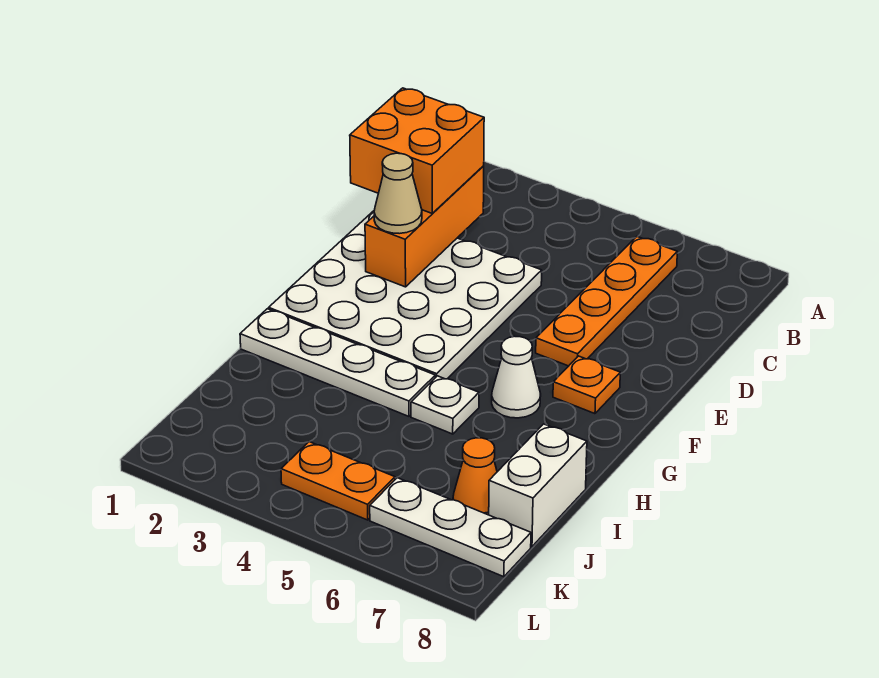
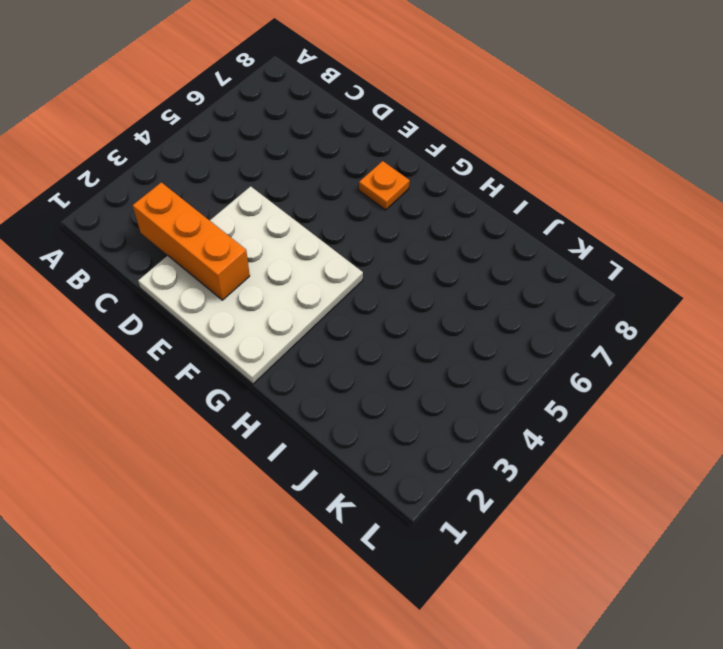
none -> orange 1x4 plate [536,237,677,366]
none -> white 1x1 cone [492,336,541,418]
none -> white 1x4 plate [240,309,435,416]

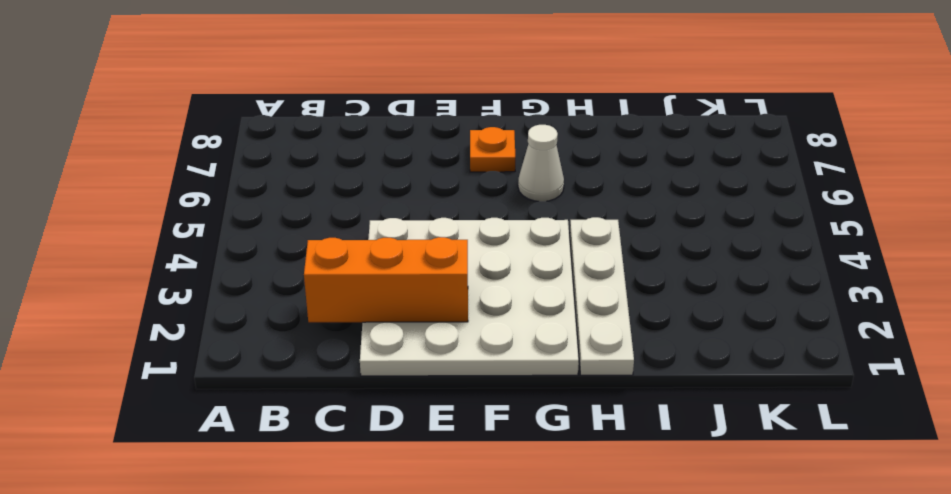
none -> orange 1x4 plate [536,237,677,366]
none -> white 1x1 plate [411,376,479,434]
none -> white 1x2 brick [489,424,587,547]

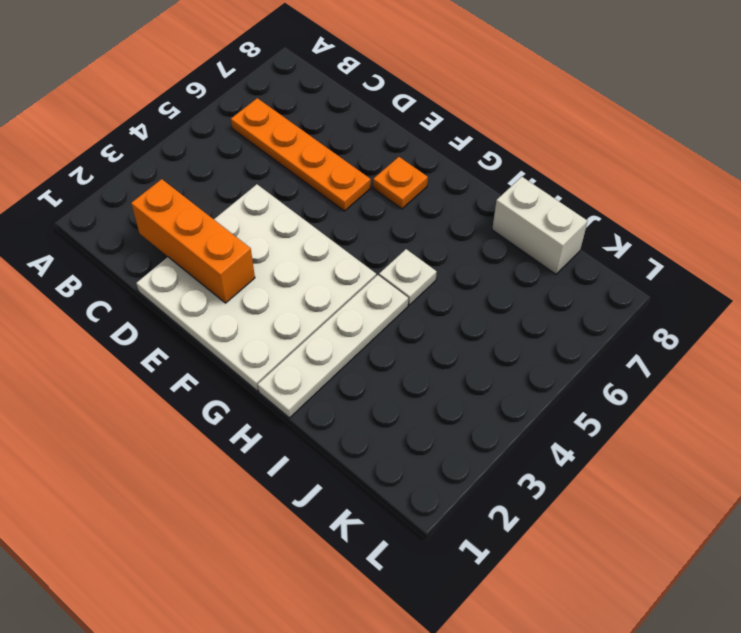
none -> white 1x1 cone [492,336,541,418]
none -> orange 1x1 cone [453,438,497,515]
none -> orange 1x2 plate [281,442,395,520]

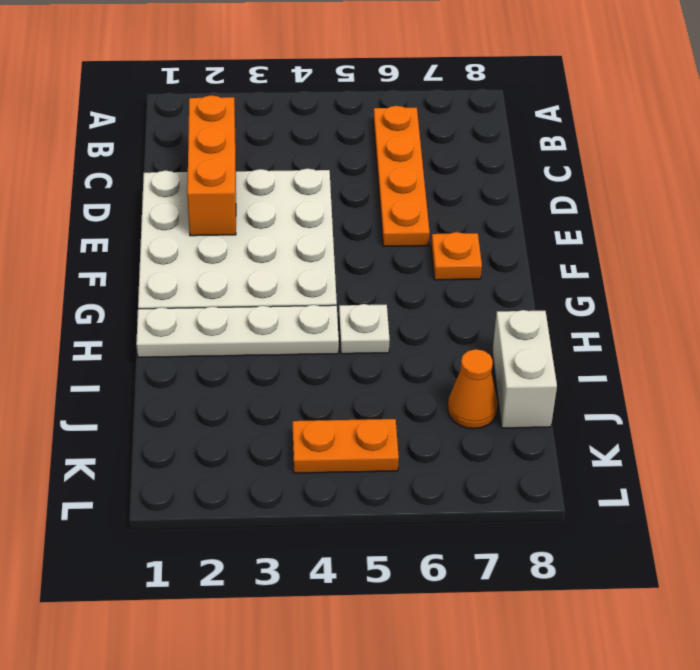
none -> white 1x1 cone [492,336,541,418]
none -> white 1x3 plate [370,478,531,577]
none -> orange 2x2 brick [350,88,484,213]

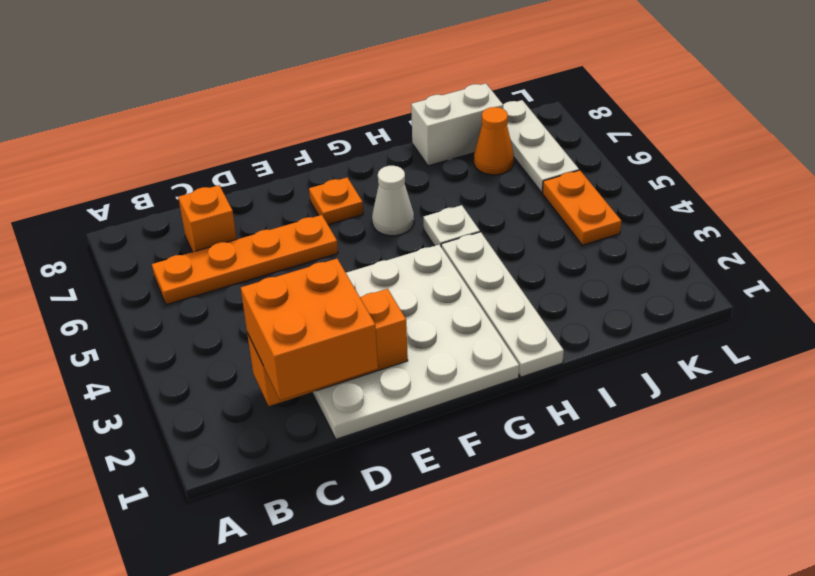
orange 1x1 brick [178,185,237,252] -> none
none -> tan 1x1 cone [374,153,422,234]

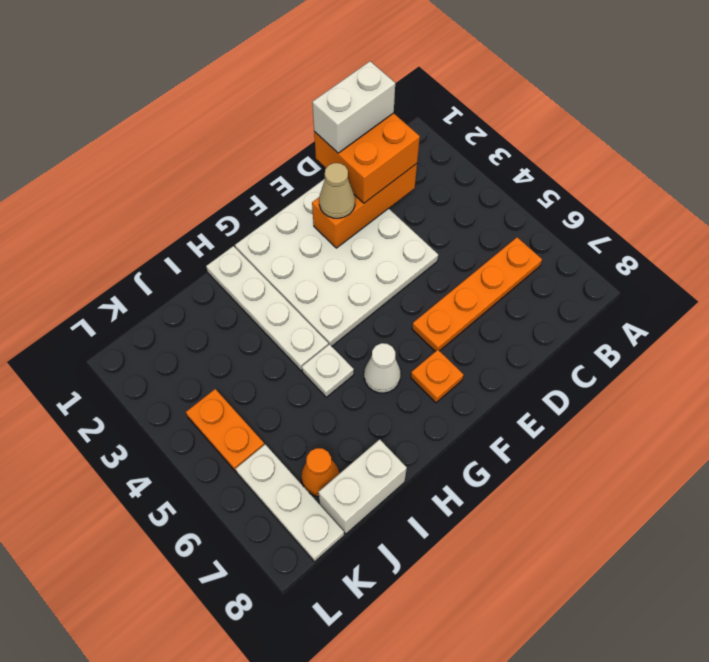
white 1x2 brick [312,61,395,153] -> none

